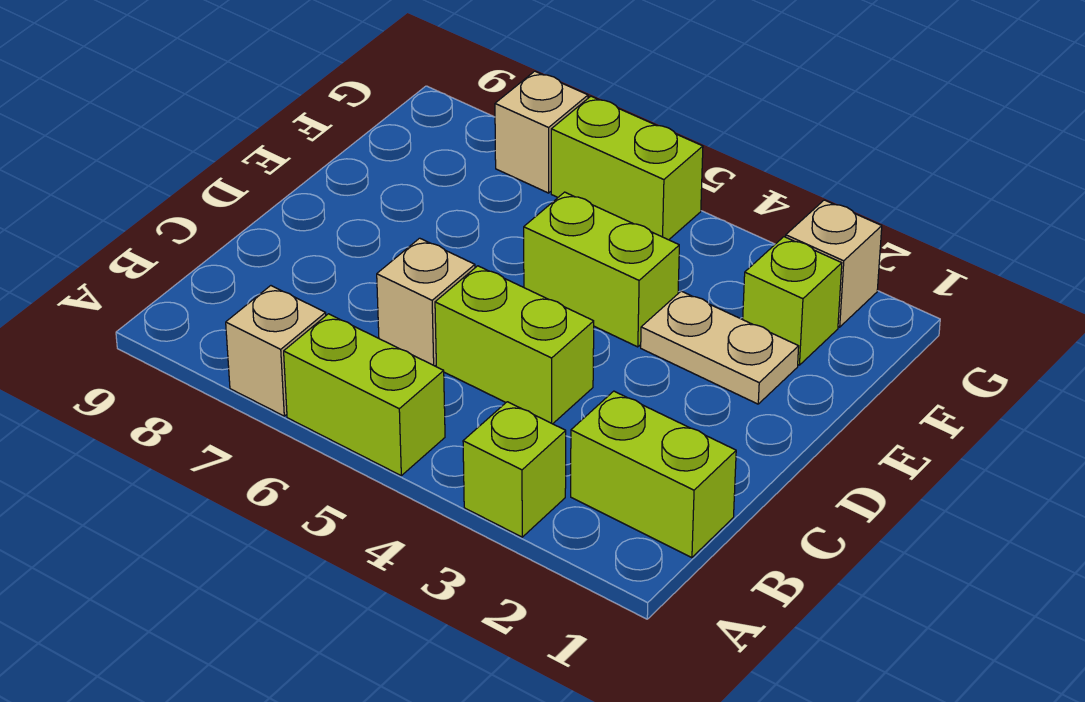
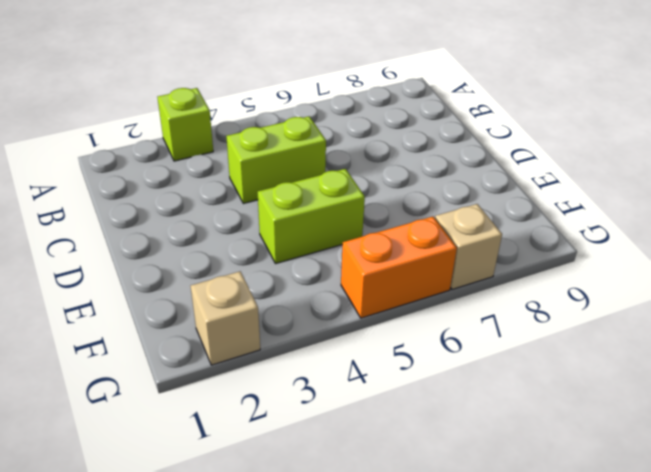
orange 1x2 brick [341,217,457,318] -> lime 1x2 brick [551,96,703,240]
none -> lime 1x2 brick [284,314,445,476]
none -> tan 1x1 brick [226,286,326,416]
none -> lime 1x2 brick [571,391,736,558]

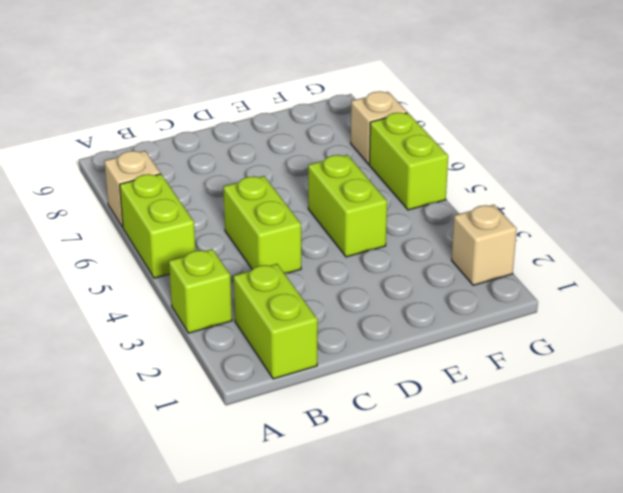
none -> tan 1x1 brick [377,238,475,366]
none -> tan 1x2 plate [641,291,799,404]
none -> lime 1x1 brick [743,237,842,365]

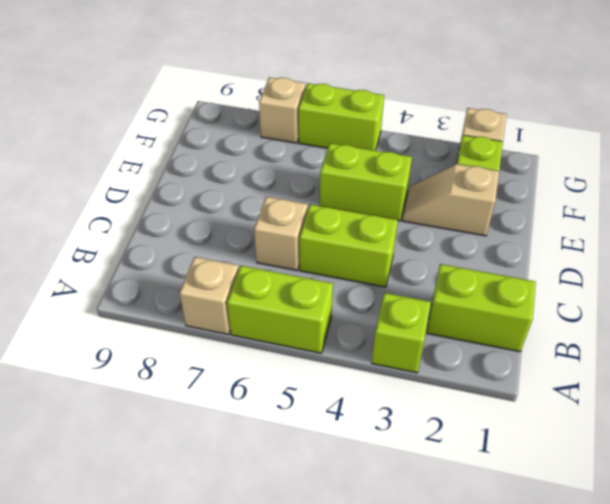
tan 1x2 slope [403,164,499,236] -> tan 1x2 plate [641,291,799,404]

